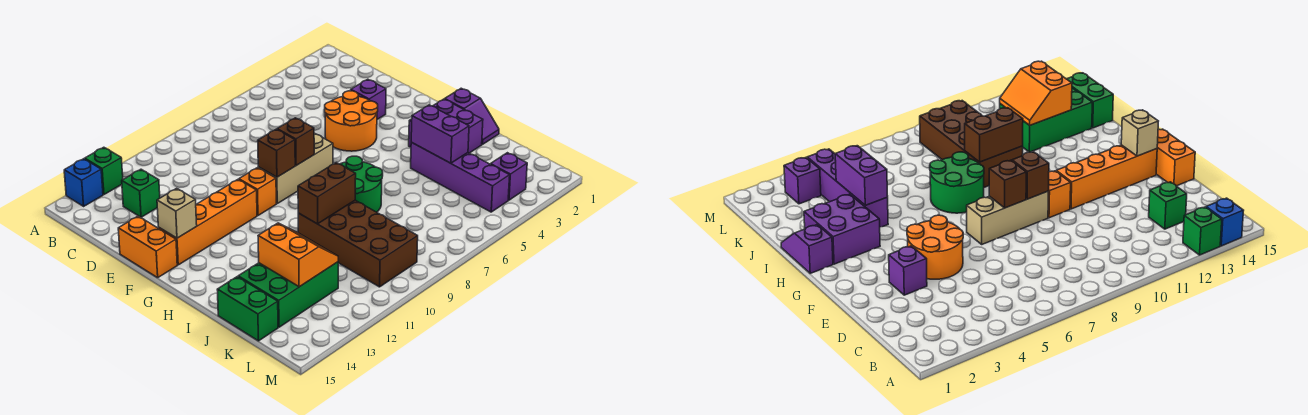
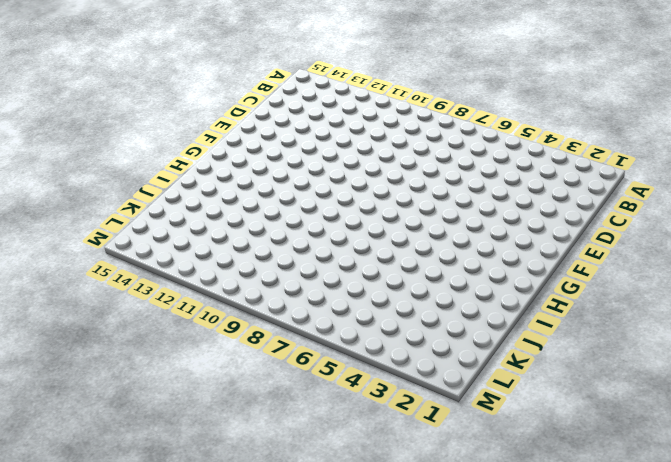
none -> green 1x1 brick [85,147,123,195]
none -> blue 1x1 brick [64,159,103,206]
none -> green 1x1 brick [122,169,160,217]

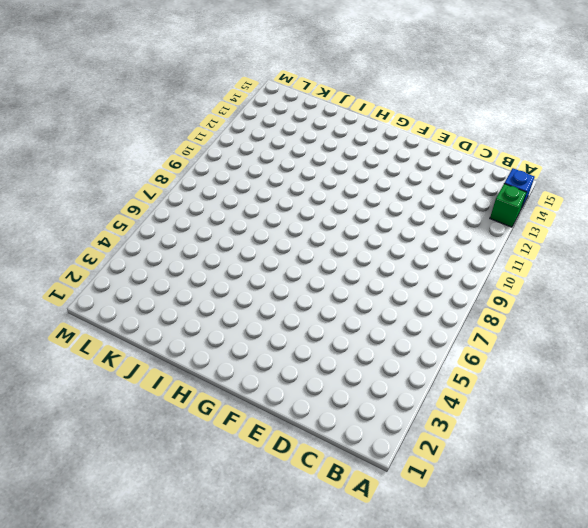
none -> green 1x1 brick [122,169,160,217]
none -> purple 1x1 brick [351,79,386,119]
none -> orange 2x2 round brick [325,91,378,151]

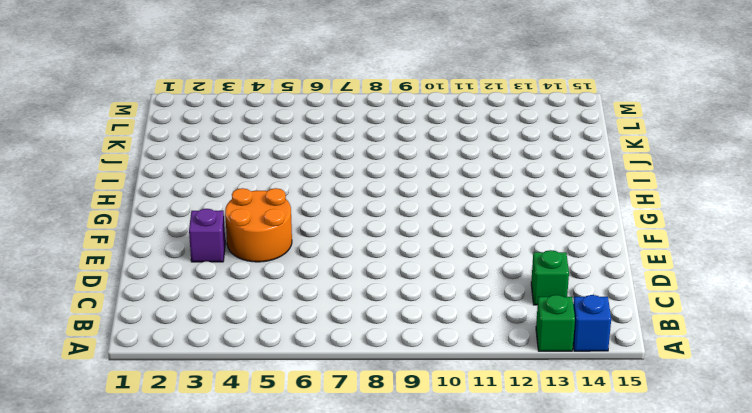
none -> orange 1x2 brick [118,216,177,278]
none -> tan 1x3 brick [258,133,333,203]
none -> orange 1x1 brick [239,168,276,215]

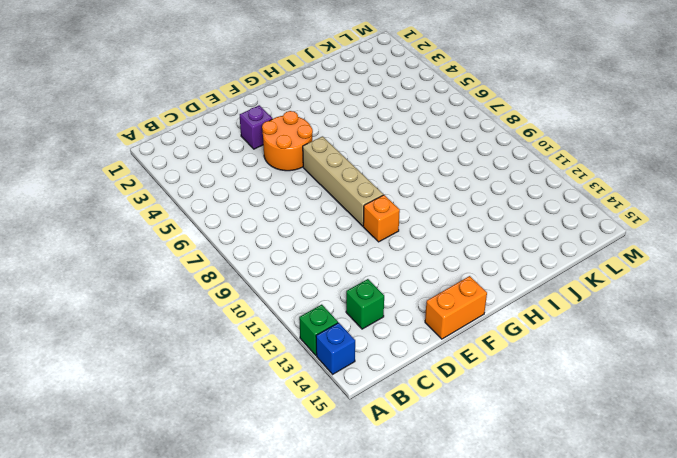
tan 1x4 brick [303,136,383,226] -> tan 1x3 brick [258,133,333,203]
none -> orange 1x4 brick [158,180,257,265]
none -> purple 1x2 slope [445,88,499,144]
none -> purple 2x2 brick [409,99,483,153]

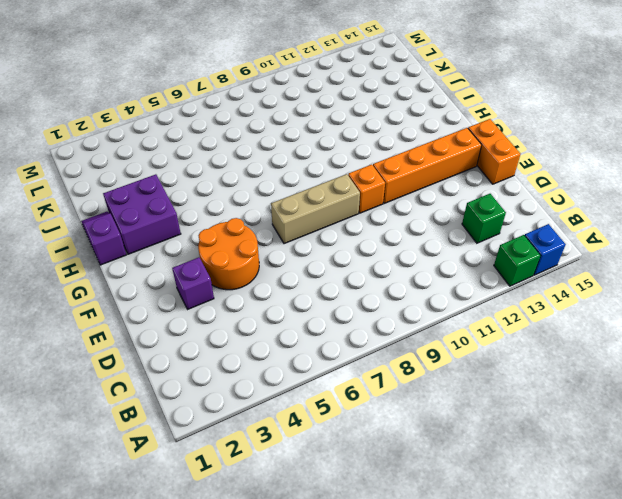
none -> green 2x2 round brick [340,156,383,212]
none -> purple 1x4 brick [411,142,510,212]
none -> brown 2x4 brick [298,200,418,287]

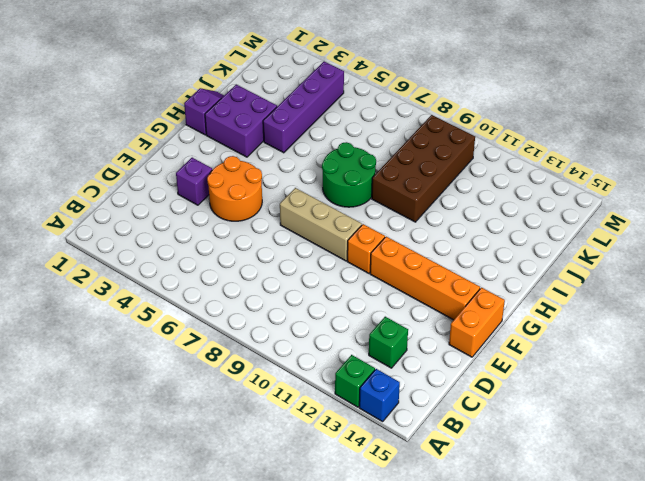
none -> green 2x3 brick [238,262,338,327]
none -> green 1x2 brick [217,277,278,341]
none -> purple 1x1 brick [491,153,527,200]

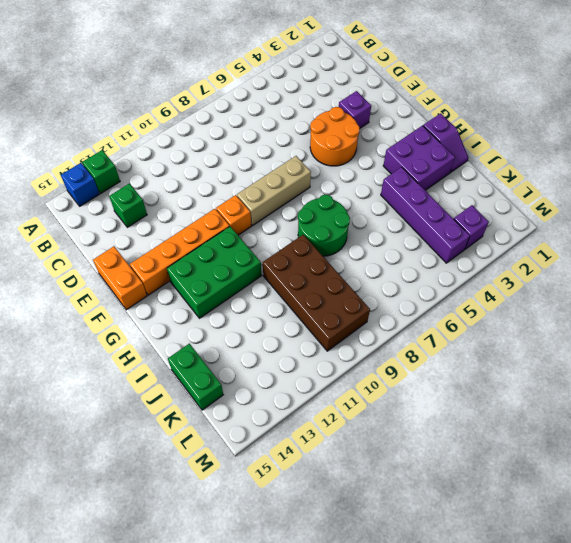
green 2x3 brick [167,226,262,318] -> green 2x3 brick moved to [238,262,338,327]
none -> brown 1x1 brick [277,118,314,165]
none -> brown 1x1 brick [258,129,295,177]
none -> tan 1x1 brick [157,188,197,238]

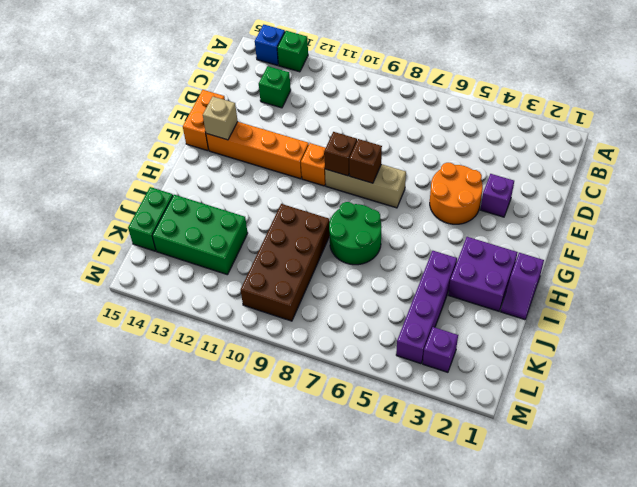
none -> purple 1x2 brick [411,105,469,163]
none -> brown 1x2 brick [298,163,356,224]
none -> orange 2x2 slope [258,223,338,287]

